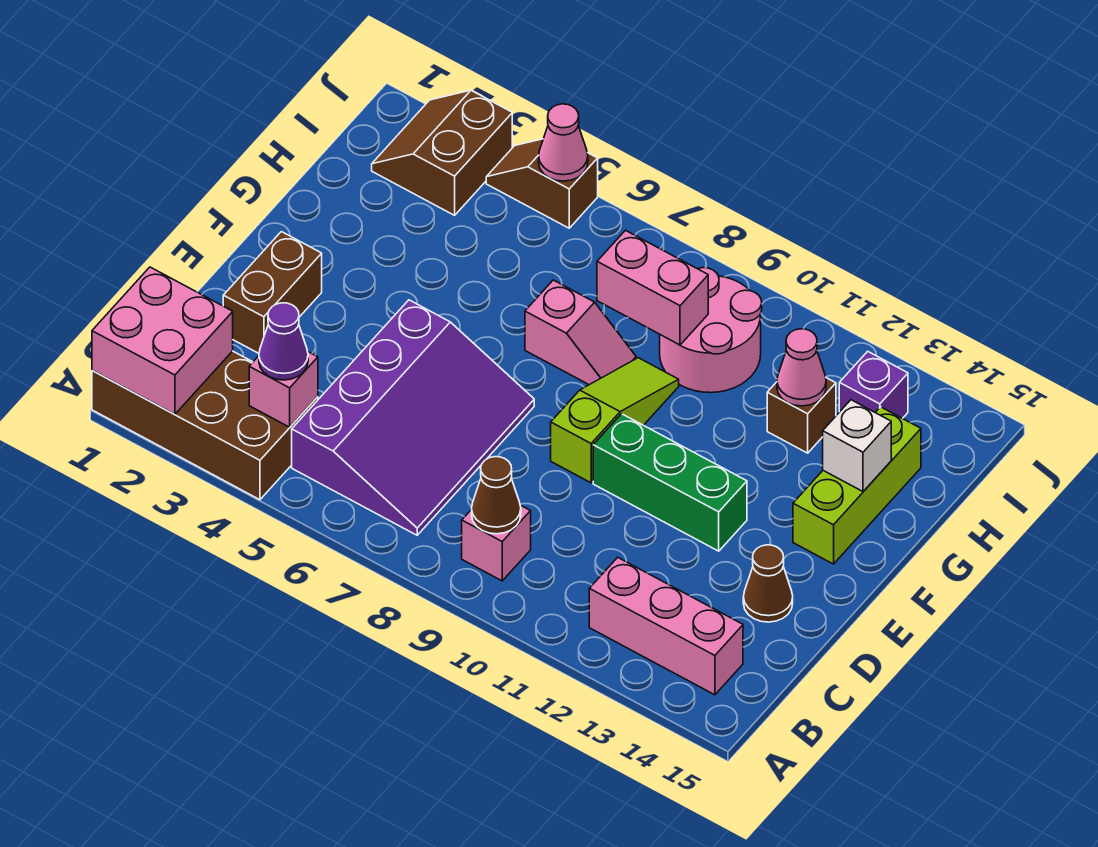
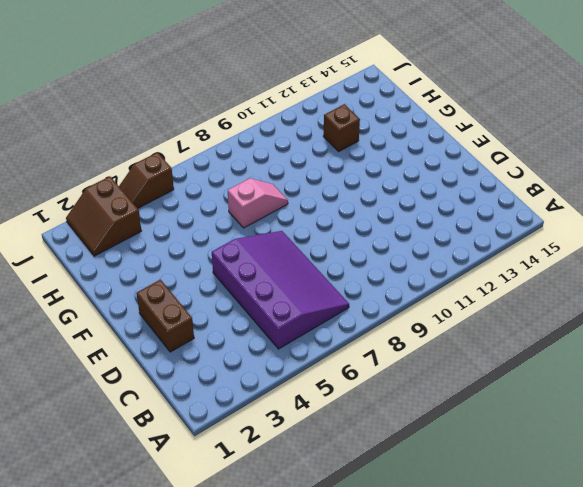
none -> brown 2x4 brick [92,351,318,500]
none -> pink 1x1 brick [462,505,531,581]
none -> pink 1x3 brick [589,557,743,695]

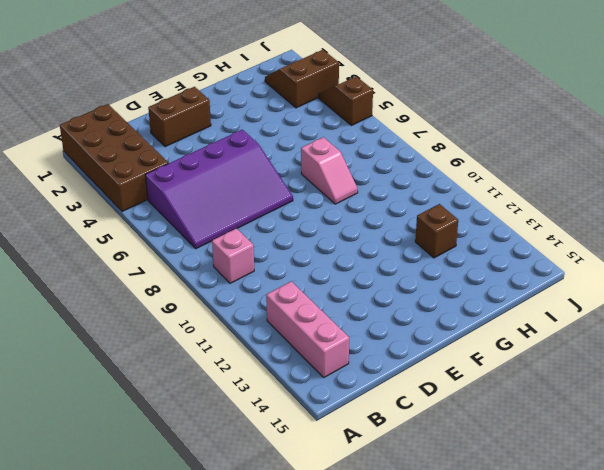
none -> brown 1x1 cone [743,545,793,622]
none -> lime 1x3 slope [551,358,679,483]
none -> green 1x3 brick [593,414,747,551]

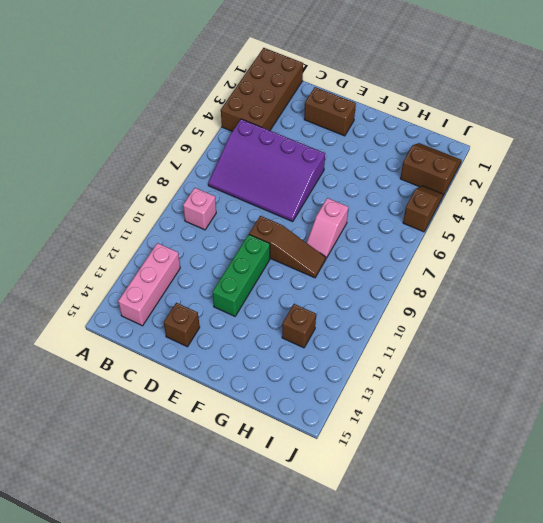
brown 1x1 brick [164,303,200,347] -> brown 1x1 cone [743,545,793,622]
brown 1x3 slope [249,216,326,278] -> lime 1x3 slope [551,358,679,483]
none -> lime 1x3 brick [793,407,921,564]
none -> pink 2x2 round brick [660,268,762,393]
none -> purple 1x1 brick [839,351,908,418]

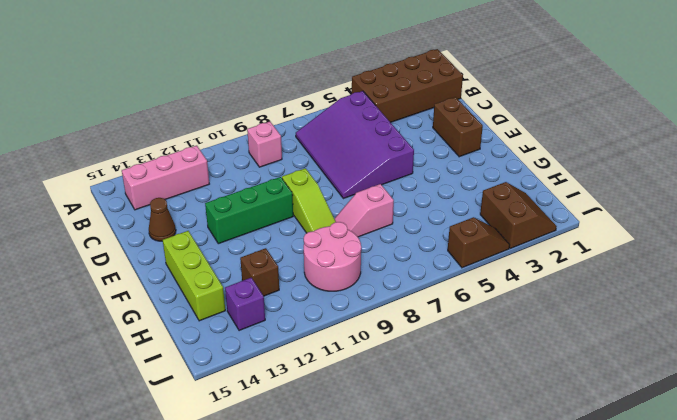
none -> pink 2x2 brick [92,267,233,414]
none -> pink 1x1 brick [249,352,318,427]
none -> brown 1x1 cone [472,457,521,534]

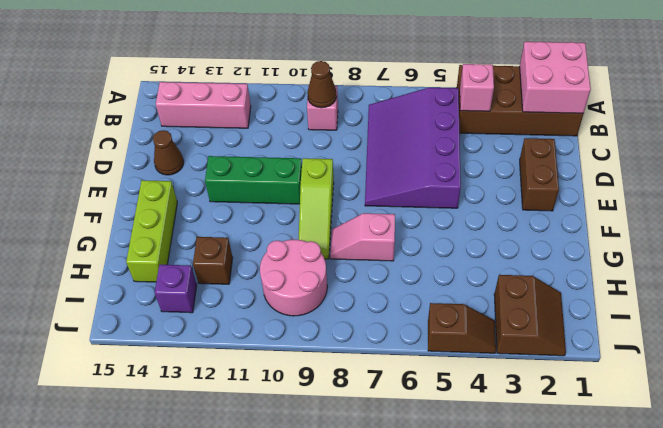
none -> white 1x1 brick [823,400,891,491]
none -> pink 1x2 brick [597,230,708,345]
none -> pink 1x1 cone [777,329,826,406]

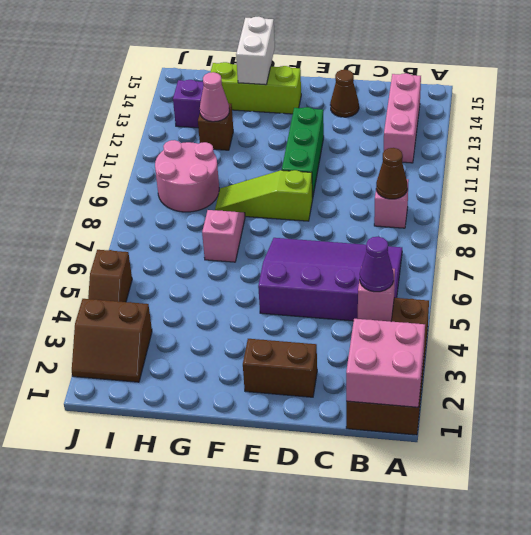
white 1x2 brick [236,17,275,85] -> white 1x1 brick [823,400,891,491]
none -> pink 1x2 brick [597,230,708,345]
none -> pink 1x1 cone [539,104,588,181]

